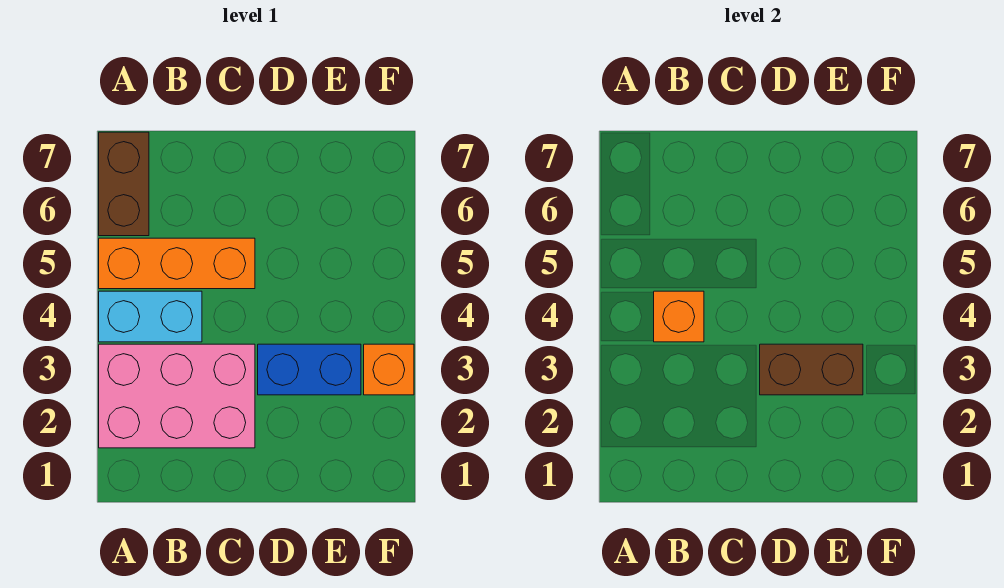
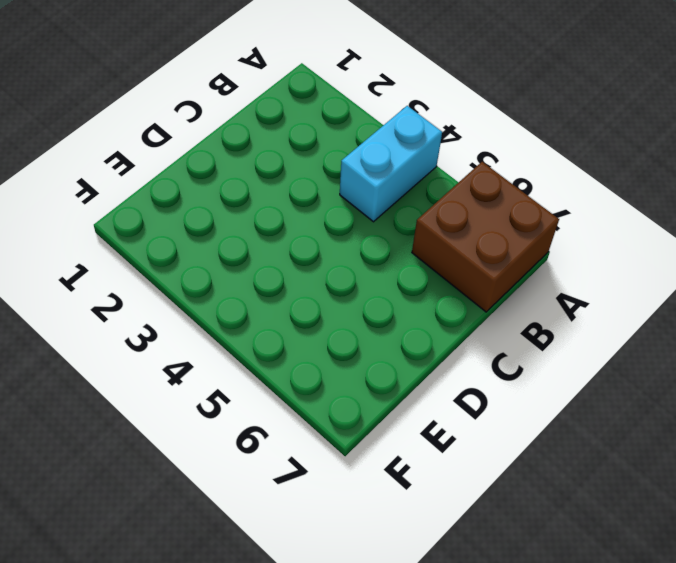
brown 2x2 brick [412,162,559,312] -> brown 1x2 brick [99,132,149,236]
none -> pink 2x3 brick [99,344,255,448]
none -> orange 1x3 brick [99,238,255,289]

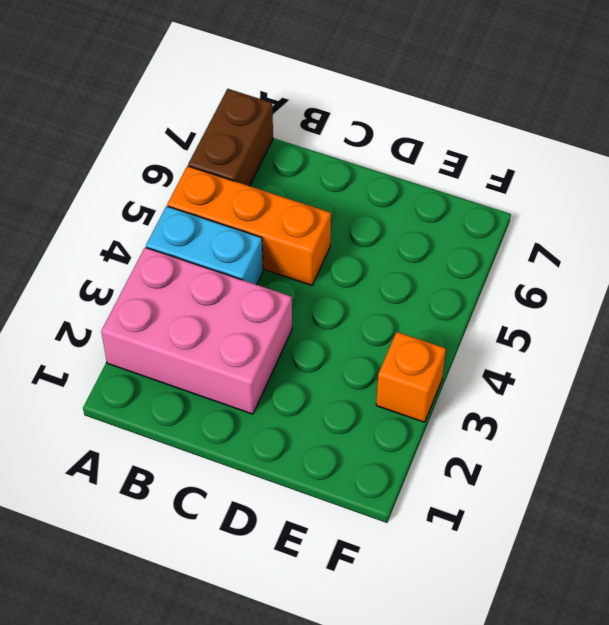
none -> blue 1x2 brick [258,344,361,395]
none -> orange 1x1 brick [654,291,704,342]

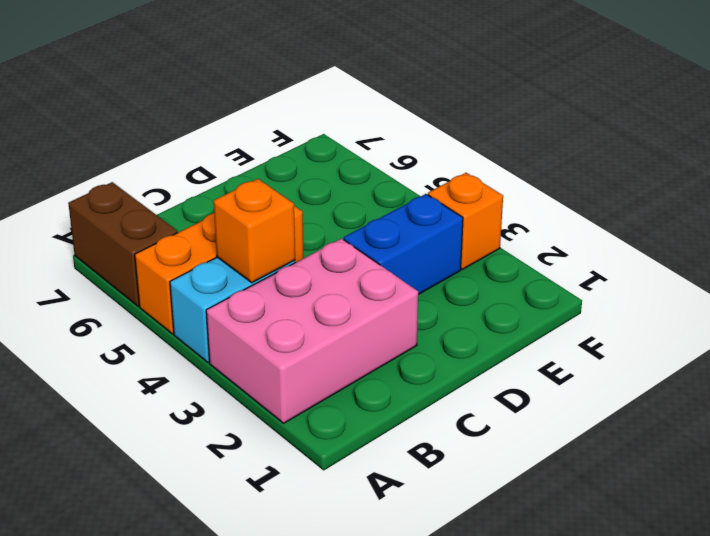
none -> brown 1x2 brick [760,344,863,395]

